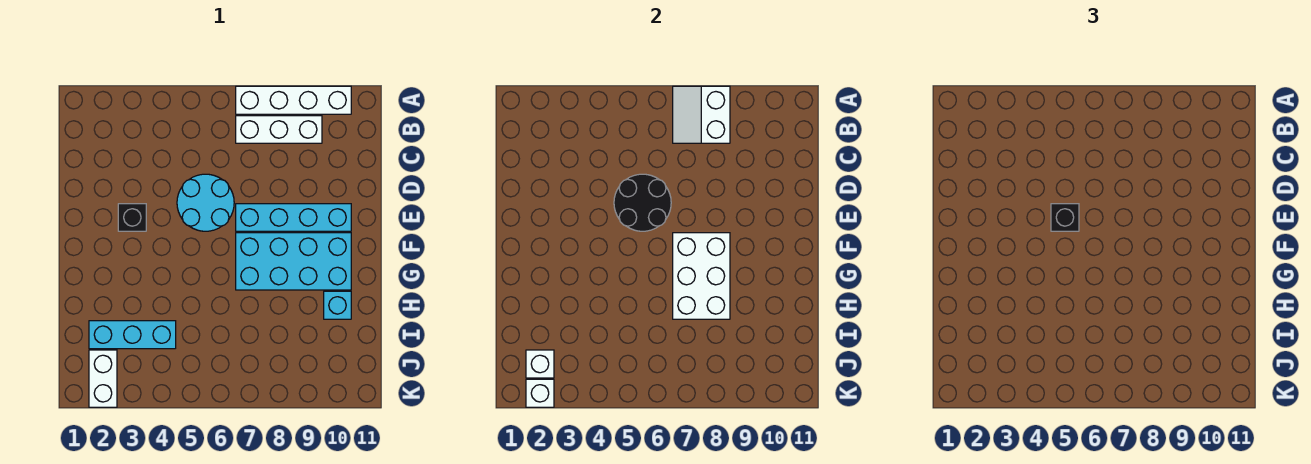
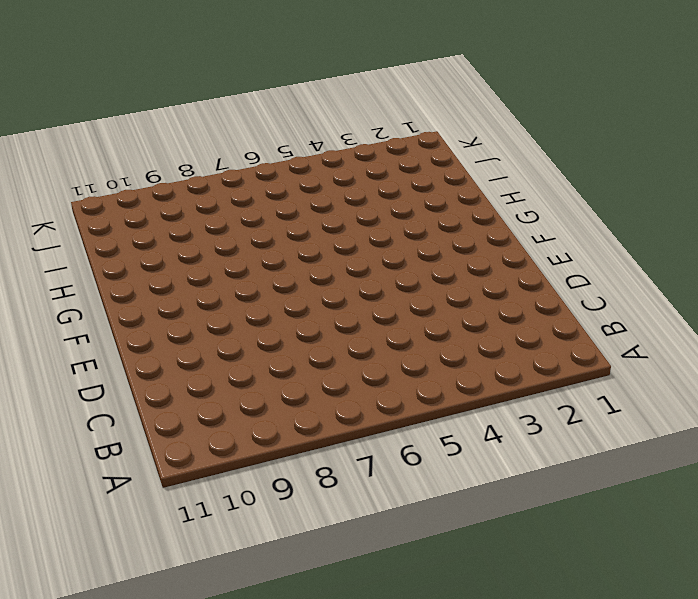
none -> white 1x4 brick [236,86,351,114]
none -> white 1x3 brick [236,116,322,143]
none -> cyan 2x2 round brick [177,174,234,231]

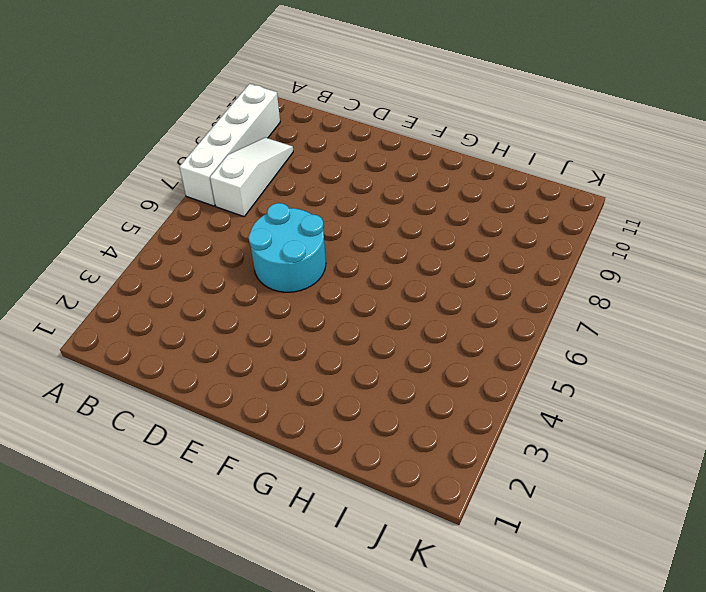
white 1x3 slope [210,138,293,217] -> white 1x3 brick [236,116,322,143]
none -> black 1x1 brick [118,204,146,231]
none -> cyan 1x4 brick [236,204,351,231]
none -> cyan 2x4 brick [236,233,351,290]

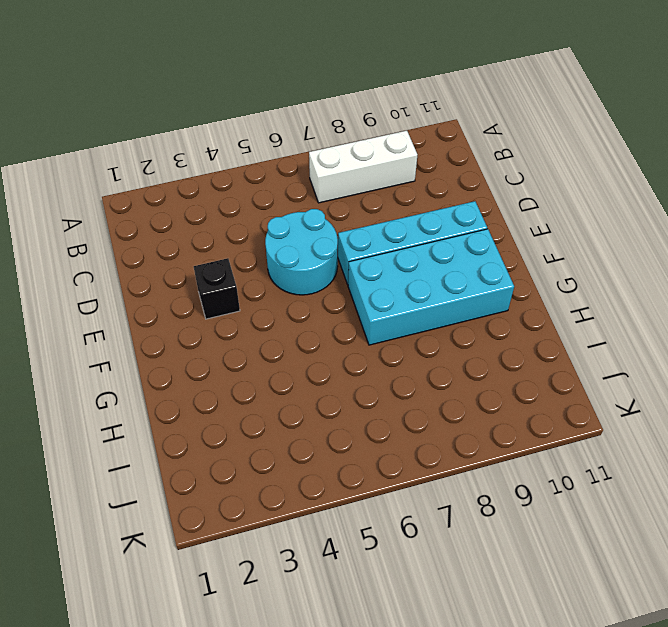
none -> white 1x4 brick [236,86,351,114]
none -> cyan 1x1 brick [324,291,351,319]
none -> cyan 1x3 brick [89,321,176,349]

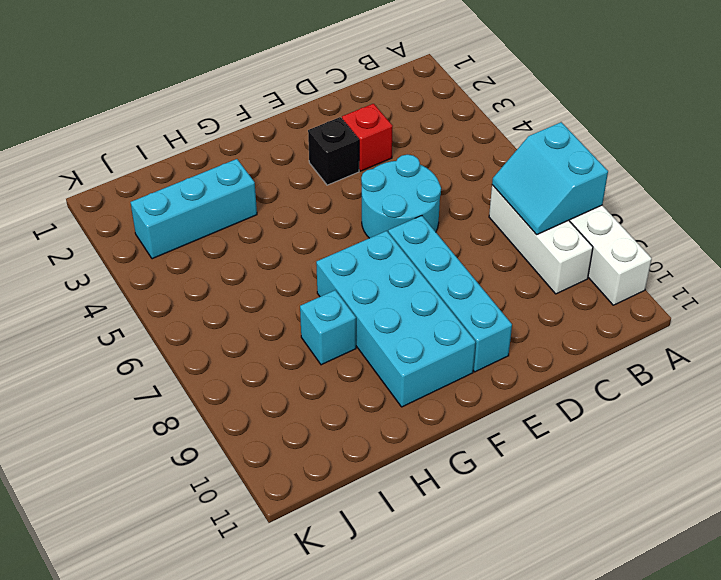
cyan 2x2 slope [492,122,608,235] -> white 2x2 slope [673,86,730,143]
red 1x1 brick [342,104,393,171] -> none
cyan 1x3 brick [131,159,257,259] -> cyan 1x3 brick turned to [89,321,176,349]
cyan 1x1 brick [300,290,356,365] -> cyan 1x1 brick moved to [324,291,351,319]
none -> white 1x2 brick [89,350,117,407]
none -> black 2x2 round brick [614,174,671,231]
none -> white 2x3 brick [673,233,730,319]

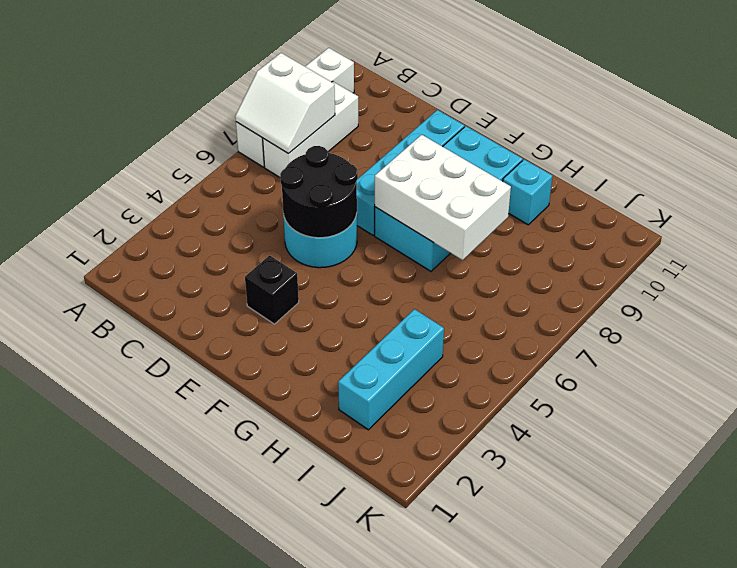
none -> white 1x2 brick [89,350,117,407]
none -> white 1x1 brick [526,350,554,378]
none -> white 1x1 brick [526,379,554,407]

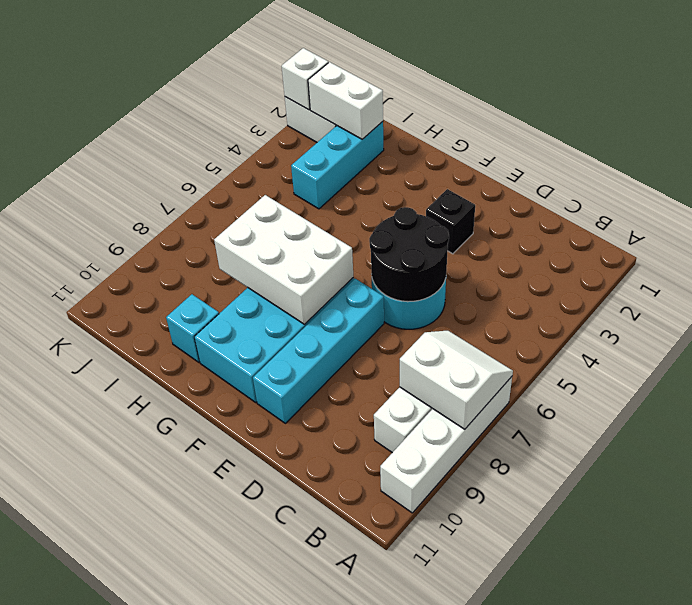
white 1x2 brick [308,62,383,139] -> white 1x1 brick [526,350,554,378]
none -> black 1x1 brick [1051,204,1079,231]

